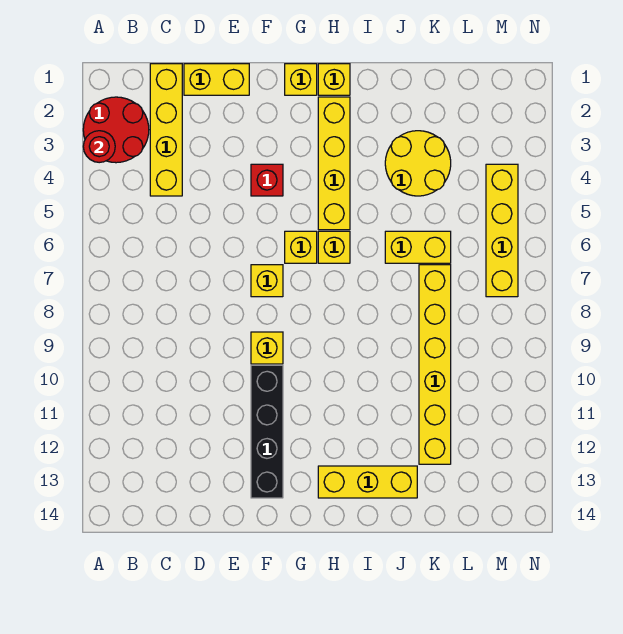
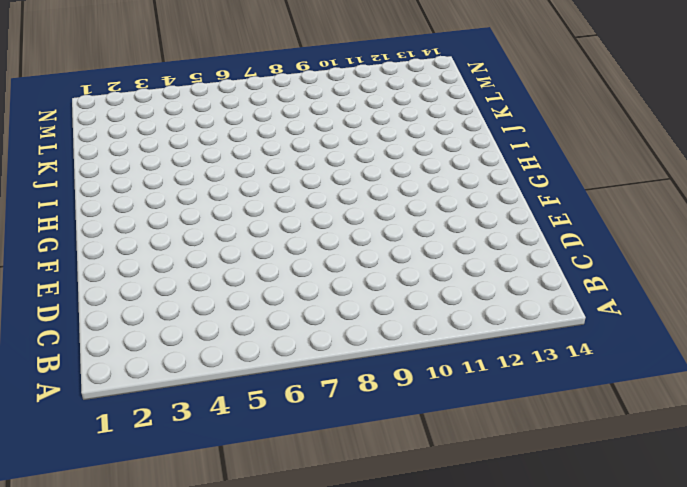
none -> red 2x2 round brick [83,97,149,163]
none -> yellow 1x4 brick [150,64,182,196]
none -> yellow 1x2 brick [184,64,249,95]

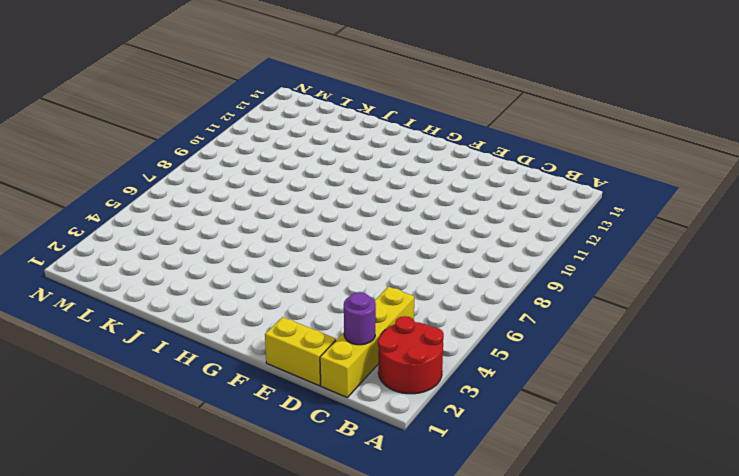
purple 1x1 round brick [344,292,376,345] -> none
none -> red 1x1 brick [251,164,283,196]
none -> yellow 1x1 brick [251,265,283,297]
none -> yellow 1x1 brick [251,332,283,364]

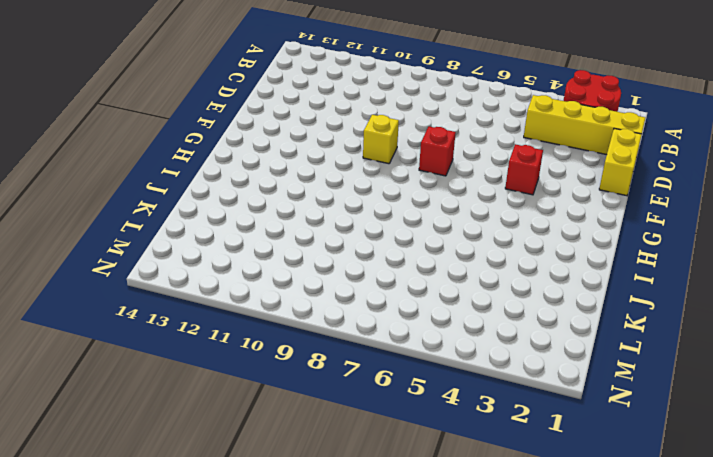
red 1x1 brick [419,126,456,176] -> yellow 1x1 brick [251,265,283,297]
none -> black 1x4 brick [251,365,283,498]
none -> yellow 1x1 brick [285,64,317,95]
none -> yellow 1x1 brick [285,231,317,263]

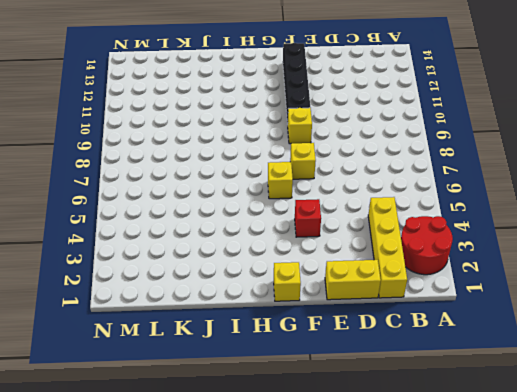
none -> yellow 1x1 brick [318,64,350,95]
none -> yellow 1x4 brick [318,97,350,230]
none -> yellow 1x1 brick [318,231,350,263]

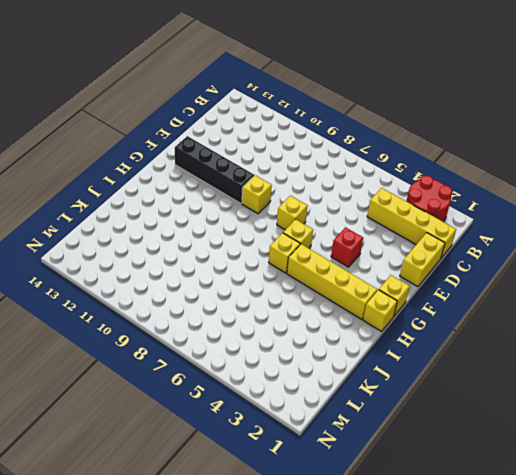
none -> yellow 1x3 brick [318,466,417,498]
none -> yellow 2x2 round brick [385,131,451,196]
none -> yellow 1x2 brick [385,231,451,263]

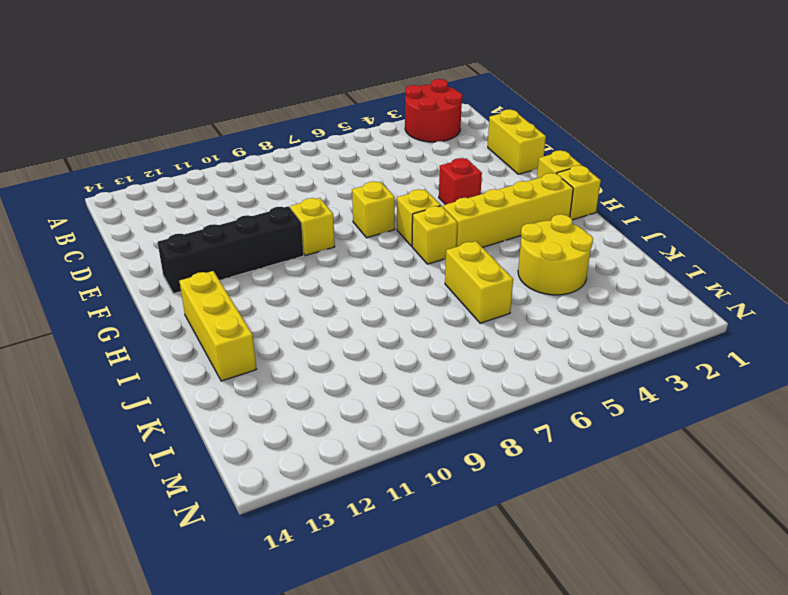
none -> yellow 1x4 brick [150,64,182,196]
none -> yellow 1x6 brick [419,265,451,464]
none -> yellow 1x4 brick [486,164,518,297]

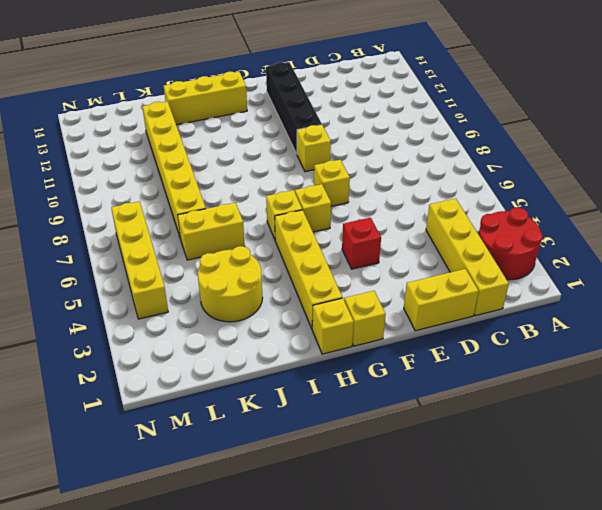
none -> red 1x1 round brick [83,131,115,163]

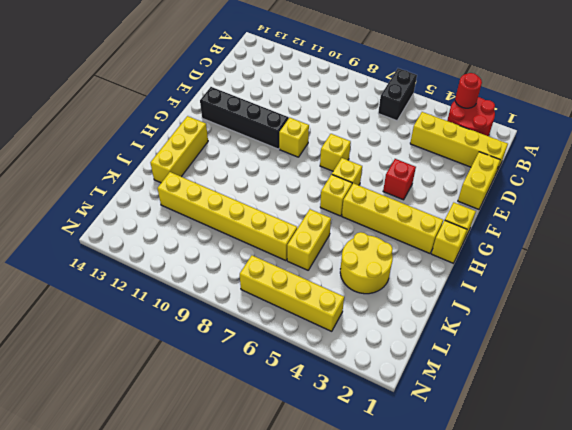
black 1x2 brick [378,68,417,121] -> none

